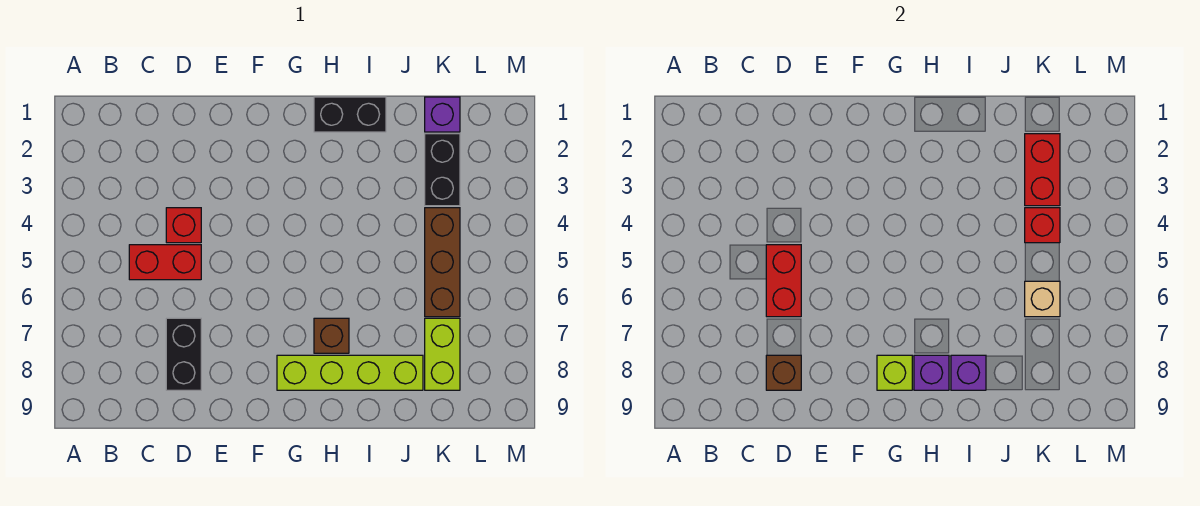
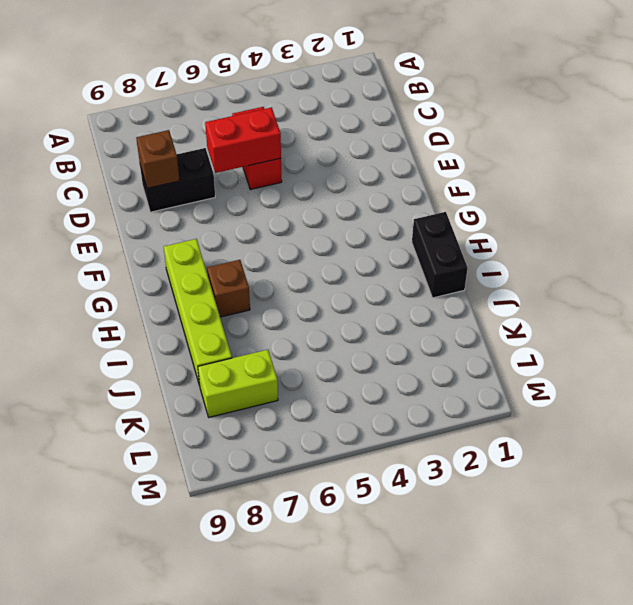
none -> red 1x1 brick [166,208,201,243]
none -> purple 1x1 brick [425,97,460,132]
none -> black 1x2 brick [425,134,460,206]

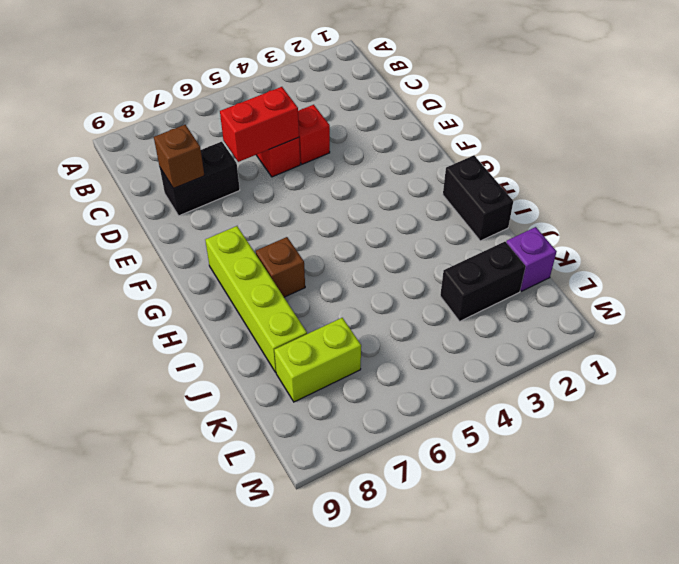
none -> brown 1x3 brick [425,208,460,317]
none -> lime 1x1 brick [877,355,912,390]
none -> purple 1x1 brick [914,355,949,390]

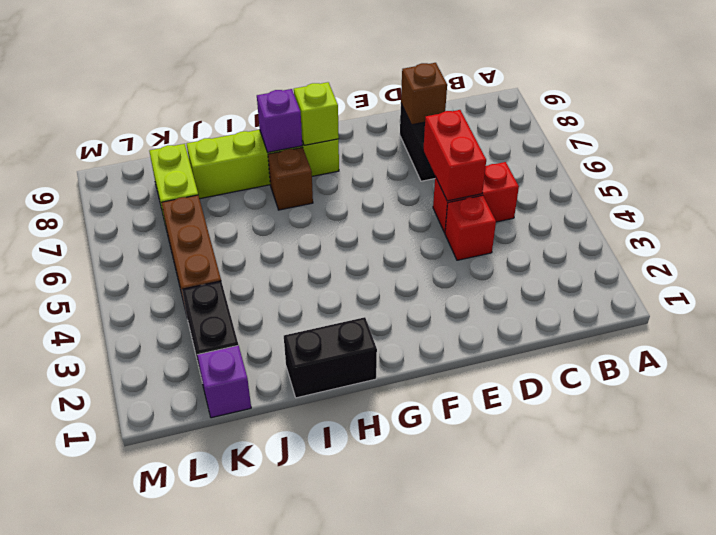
none -> purple 1x1 brick [951,355,986,390]
none -> red 1x2 brick [1025,134,1060,206]
none -> red 1x1 brick [1025,208,1060,243]

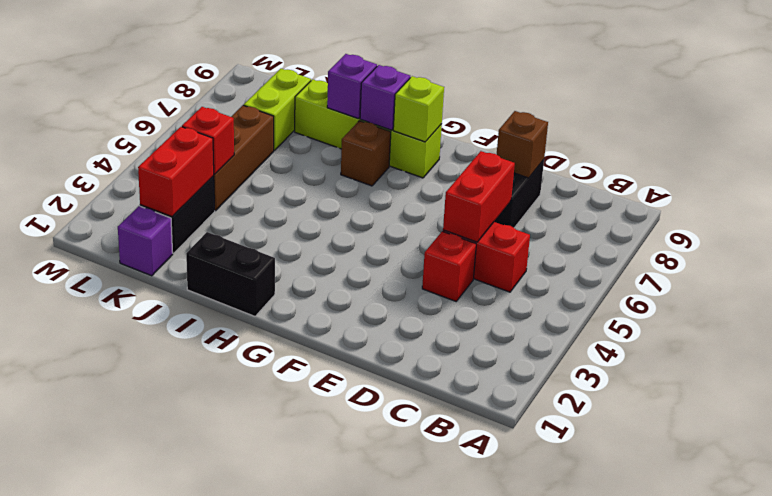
none -> tan 1x1 brick [1025,281,1060,317]

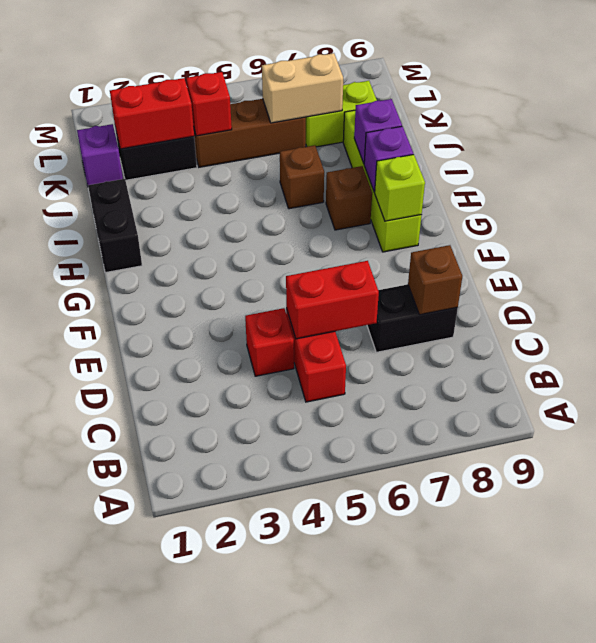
brown 1x1 brick [280,145,324,209] -> none
tan 1x2 brick [262,53,343,123] -> tan 1x1 brick [1025,281,1060,317]

